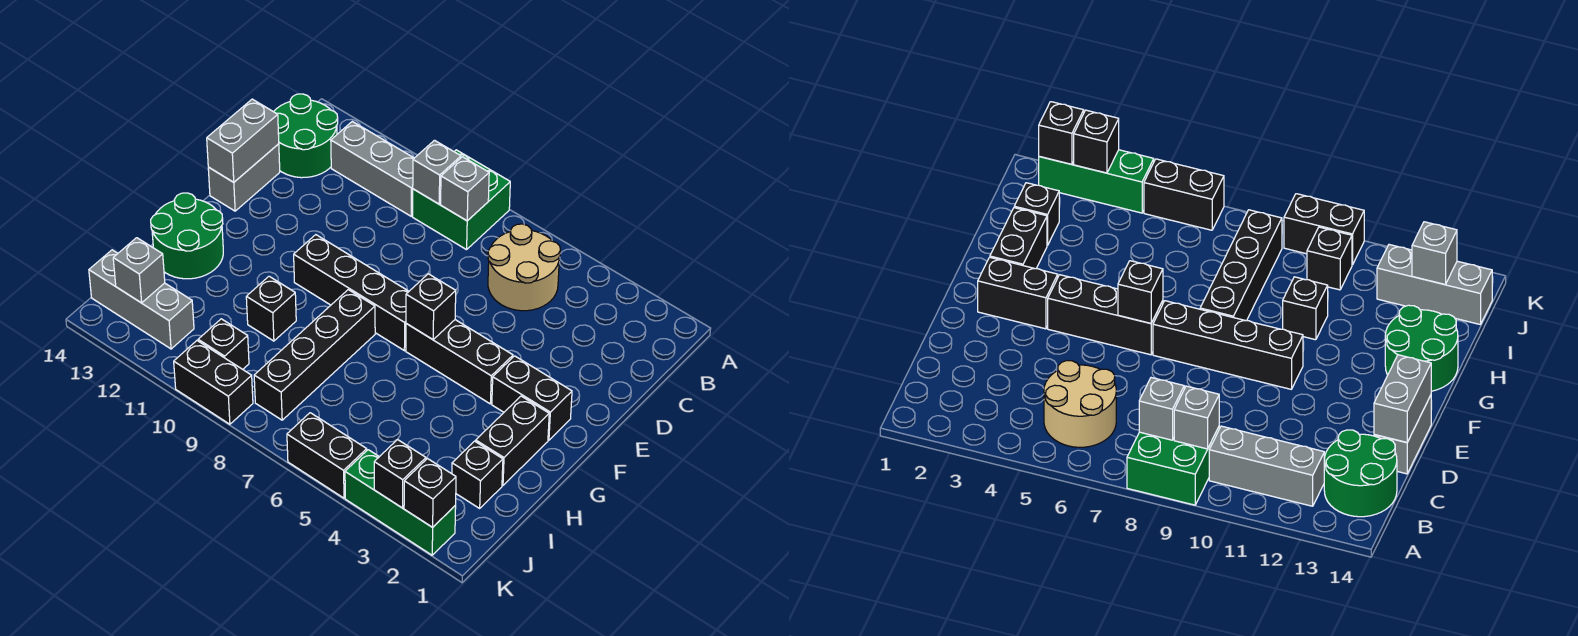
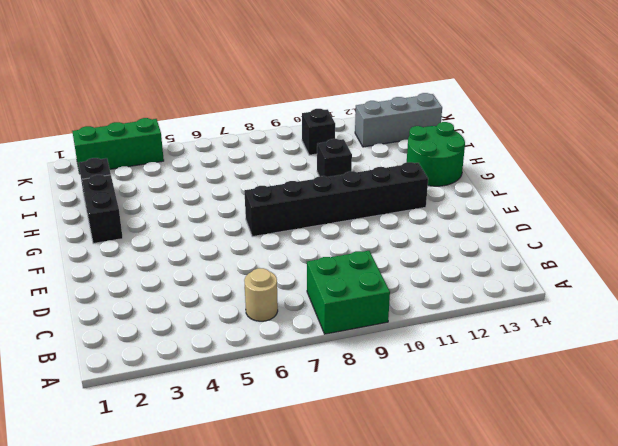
tan 1x1 round brick [244,268,278,321] -> tan 2x2 round brick [488,224,560,311]
black 1x6 brick [244,162,428,237] -> black 1x4 brick [294,235,409,351]
none -> grey 1x3 brick [331,122,414,216]
none -> green 2x2 round brick [274,94,338,178]
none -> grey 1x2 brick [208,144,280,211]

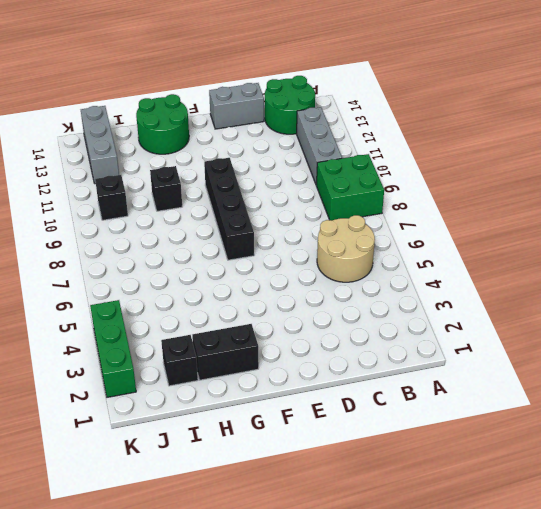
none -> black 1x2 brick [492,356,572,440]
none -> black 1x3 brick [406,320,513,404]
none -> black 1x4 brick [254,290,375,420]

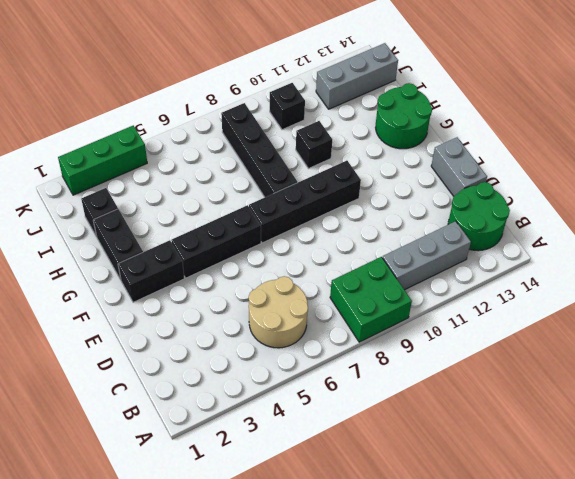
none -> black 1x2 brick [287,413,367,498]
none -> black 1x2 brick [174,341,253,424]
none -> grey 1x1 brick [441,157,489,221]

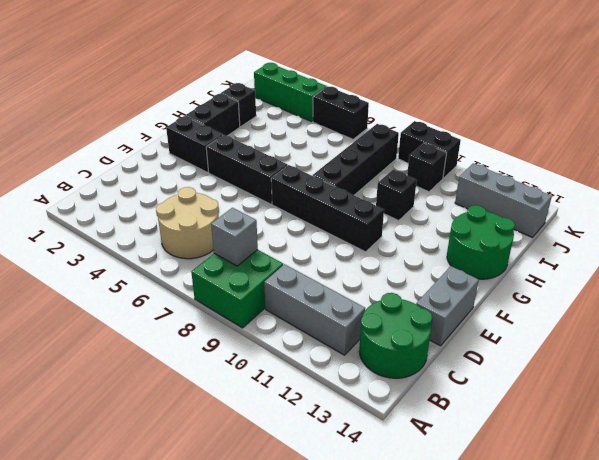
none -> grey 1x1 brick [413,140,461,204]
none -> grey 1x2 brick [207,99,279,182]
none -> black 1x1 brick [406,274,456,340]

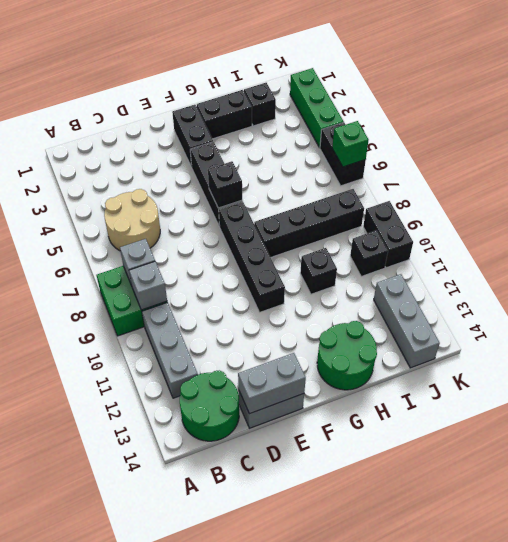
green 1x1 brick [332,121,368,167] -> none
none -> grey 1x1 brick [113,238,165,303]
none -> black 1x1 brick [404,459,456,527]
none -> black 1x1 brick [374,439,426,508]

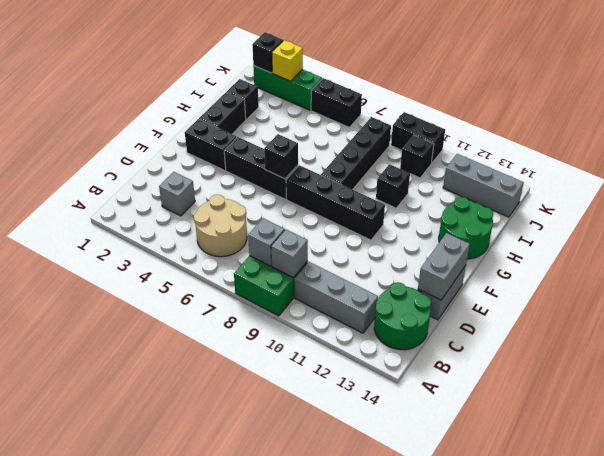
grey 1x1 brick [159,172,195,216] -> grey 1x1 brick moved to [113,238,165,303]
yellow 1x1 brick [272,40,303,81] -> black 1x1 brick [374,439,426,508]

